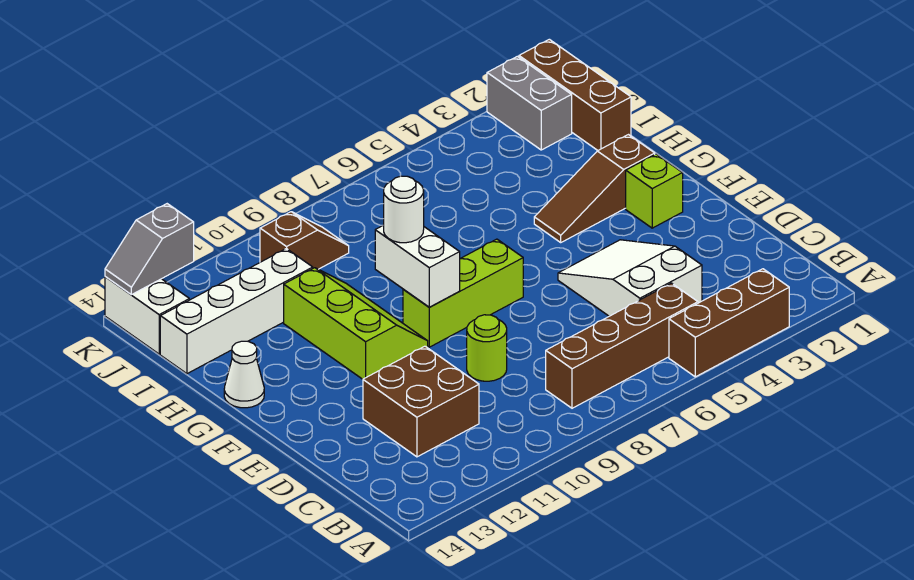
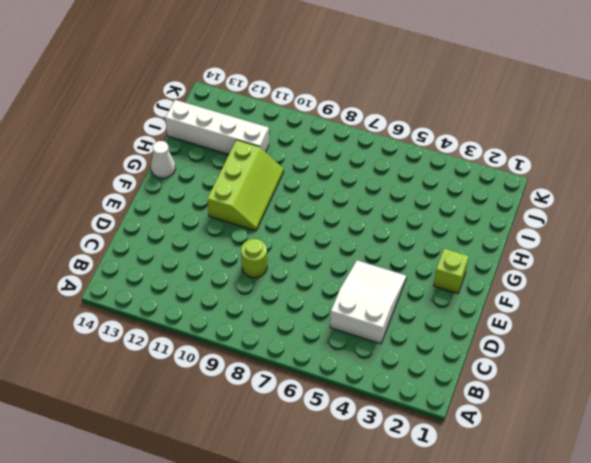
none -> brown 1x3 brick [669,269,789,377]
none -> brown 1x4 brick [546,283,698,408]
none -> brown 2x2 brick [363,346,479,457]

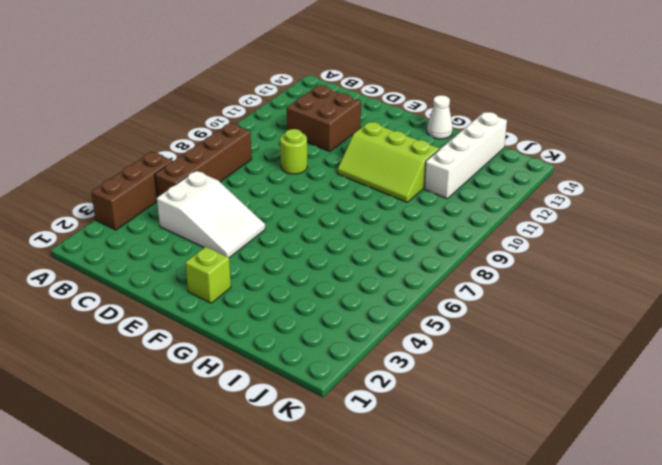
none -> lime 1x3 brick [403,239,523,347]
none -> brown 1x3 slope [534,135,655,242]
none -> brown 1x3 brick [519,39,631,150]

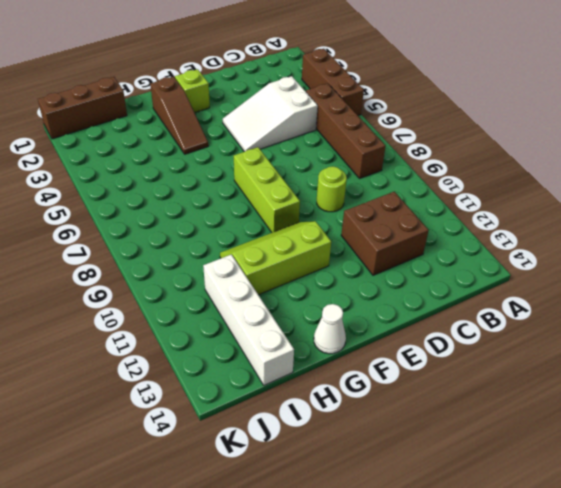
none -> grey 1x2 brick [487,56,572,150]
none -> brown 1x2 slope [260,212,349,269]
none -> white 1x2 brick [105,277,189,354]

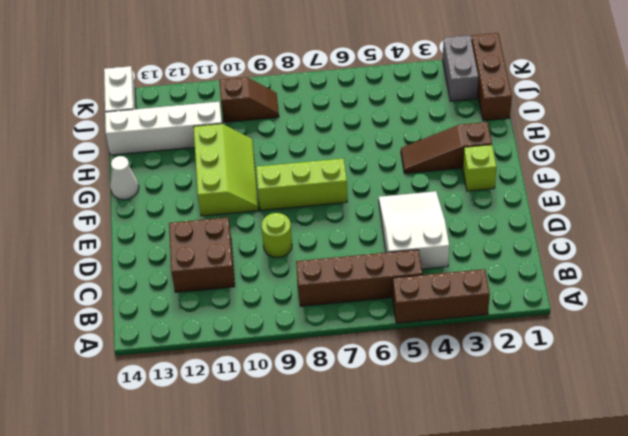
none -> white 1x2 brick [375,225,460,307]
none -> grey 1x2 slope [105,204,194,295]
none -> white 1x1 round brick [384,176,424,243]

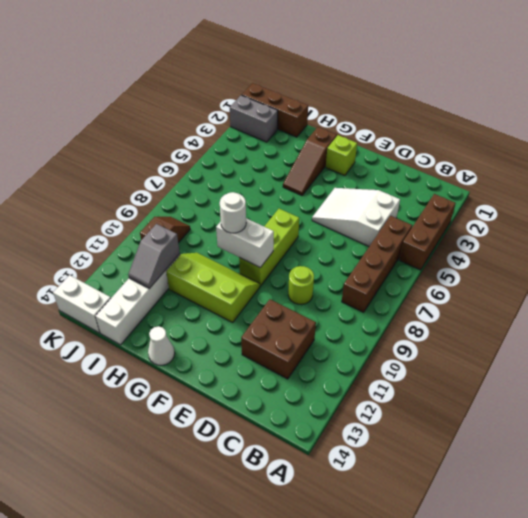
grey 1x2 slope [128,224,180,289] -> grey 1x2 slope moved to [105,204,194,295]

